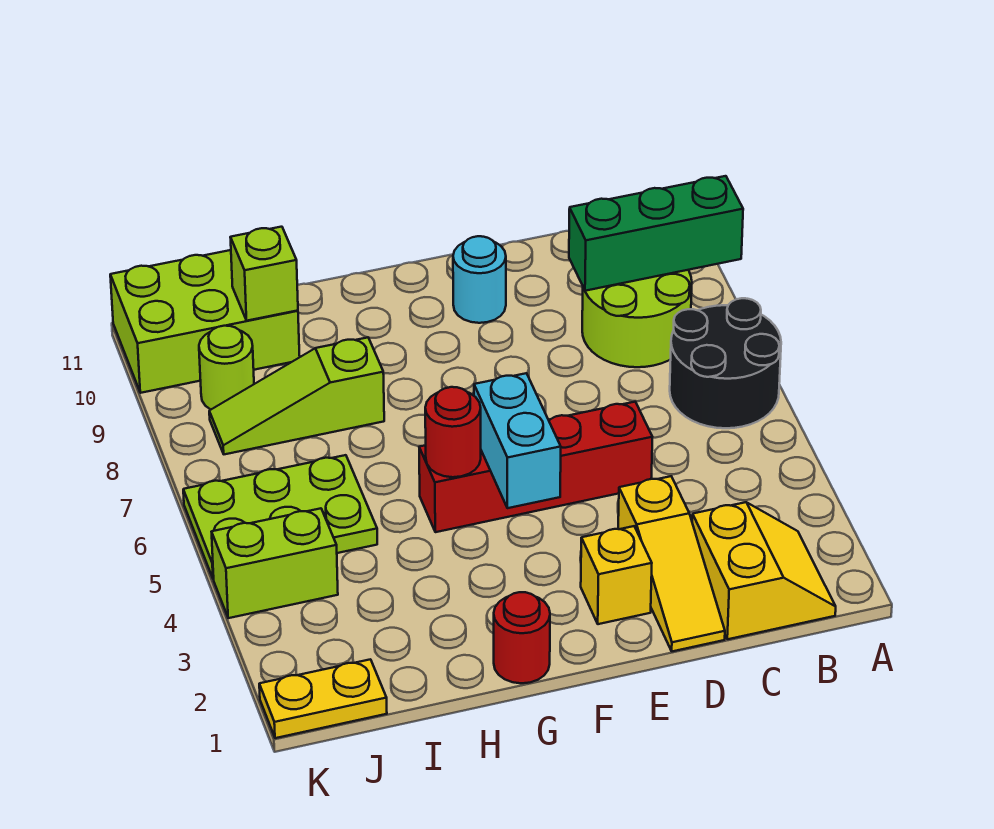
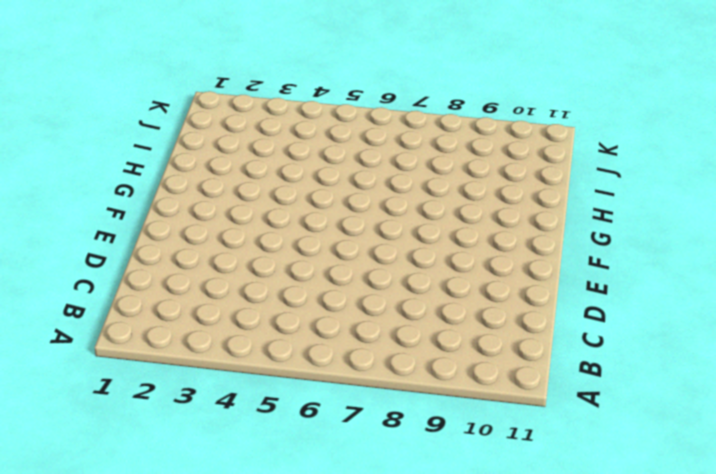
none -> black 2x2 round brick [670,298,781,428]
none -> yellow 2x2 slope [692,502,836,639]
none -> lime 2x2 round brick [582,270,692,367]

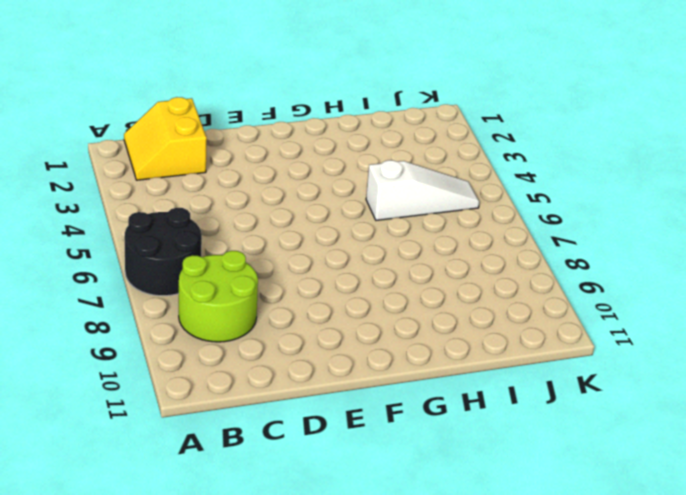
white 1x3 slope [366,160,479,220] -> lime 2x3 plate [183,455,377,579]
none -> yellow 1x3 slope [618,476,725,651]
none -> red 1x4 brick [419,402,652,532]
none -> yellow 1x1 brick [581,526,652,624]

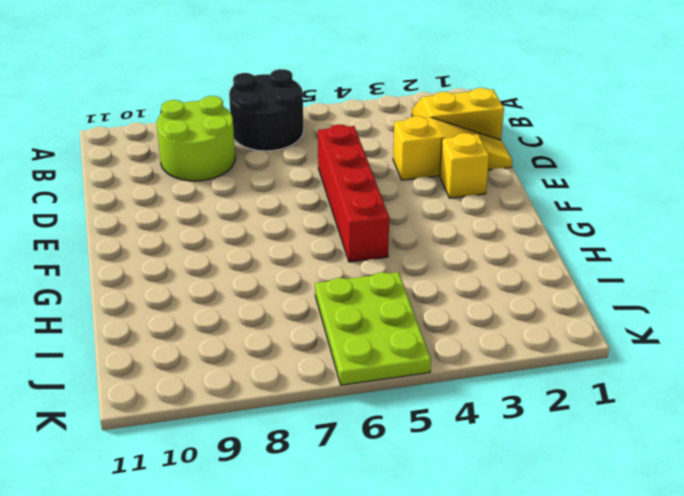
none -> cyan 1x1 round brick [453,236,506,323]
none -> red 1x1 round brick [494,592,550,683]
none -> lime 1x3 slope [209,337,384,454]

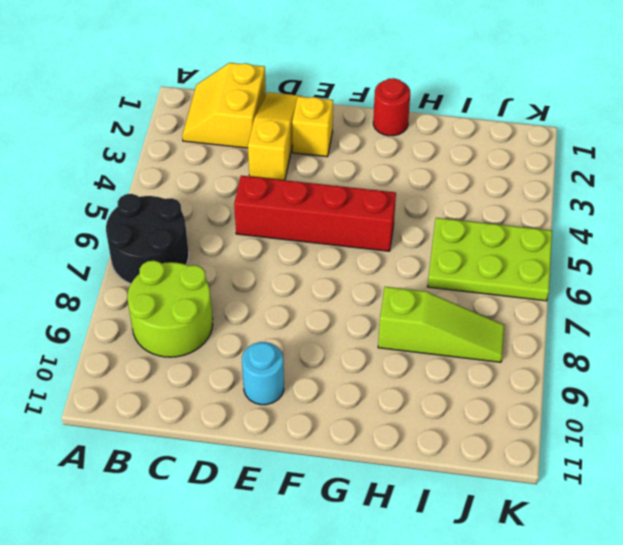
none -> lime 2x3 brick [110,250,300,393]
none -> yellow 1x2 plate [259,659,387,738]
none -> lime 1x2 brick [212,508,338,618]

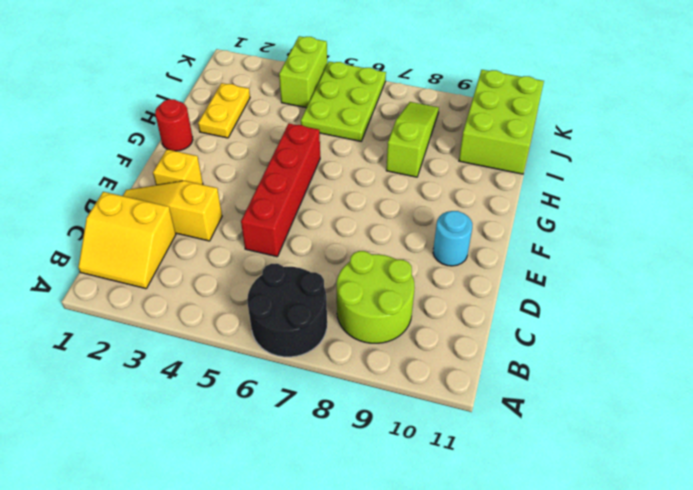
yellow 1x2 plate [198,83,250,138] -> yellow 1x2 plate moved to [259,659,387,738]
none -> lime 1x1 round brick [199,326,254,409]
none -> green 1x3 brick [569,176,743,291]
none -> cyan 1x2 brick [474,373,561,508]

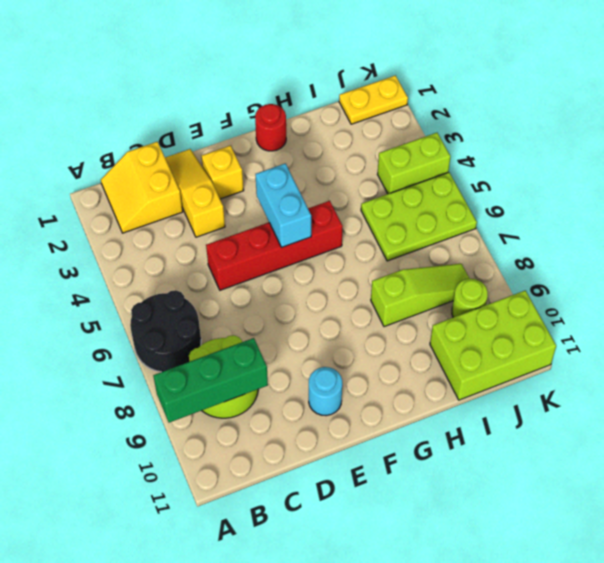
none -> red 1x1 round brick [425,387,481,477]
none -> lime 1x1 brick [230,227,298,321]

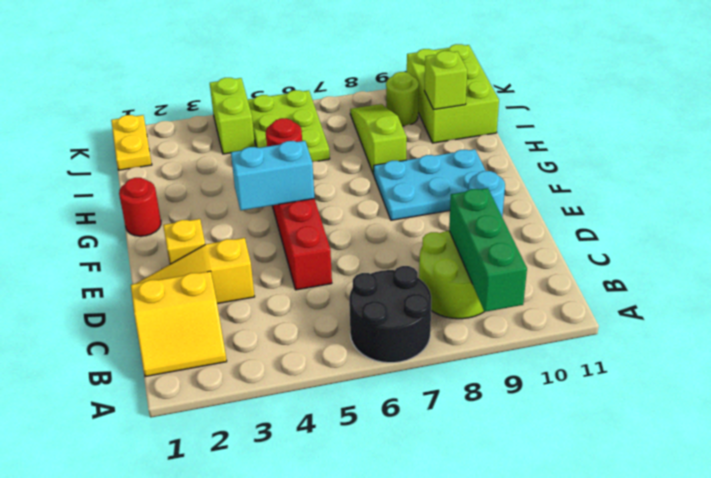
cyan 2x3 plate [374,149,486,220] -> none

